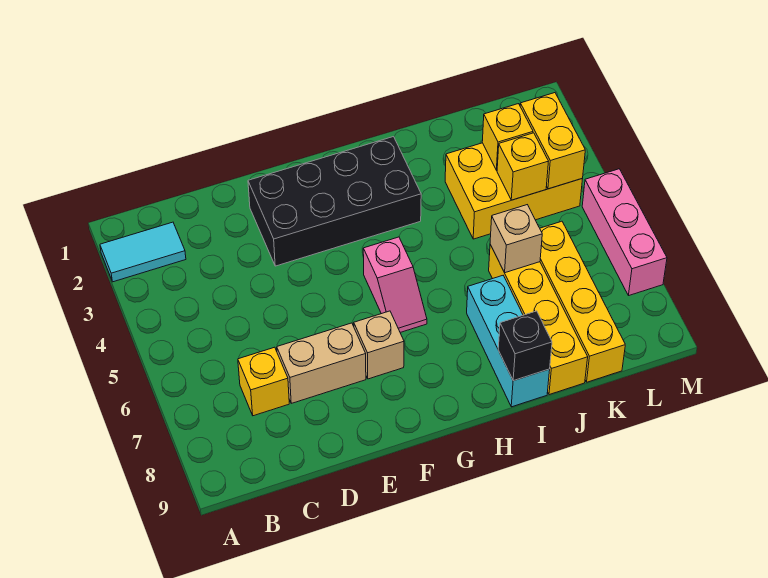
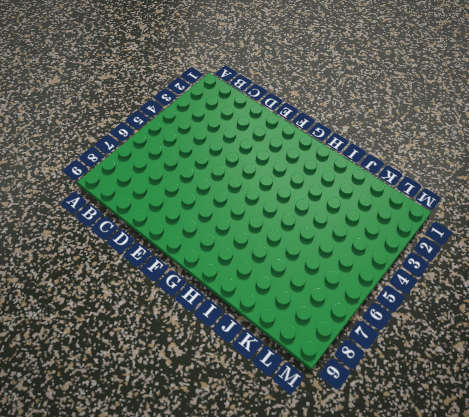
none -> cyan 1x2 tile [100,222,186,282]
none -> yellow 1x1 brick [238,347,289,416]
none -> tan 1x2 brick [277,323,366,403]

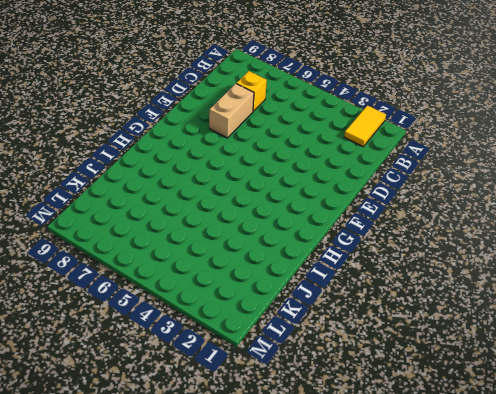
yellow 1x2 tile [344,106,386,147] -> cyan 1x2 tile [100,222,186,282]
none -> black 2x4 brick [248,137,421,266]
none -> tan 1x1 brick [354,311,404,379]
none -> pink 1x2 slope [363,237,427,332]

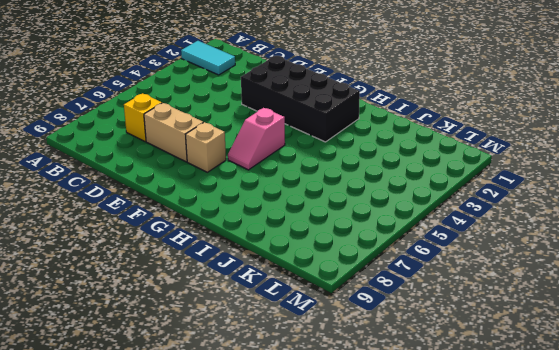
none -> cyan 1x3 brick [467,276,550,407]
none -> yellow 2x3 brick [445,143,582,239]
none -> yellow 1x4 brick [489,244,588,395]

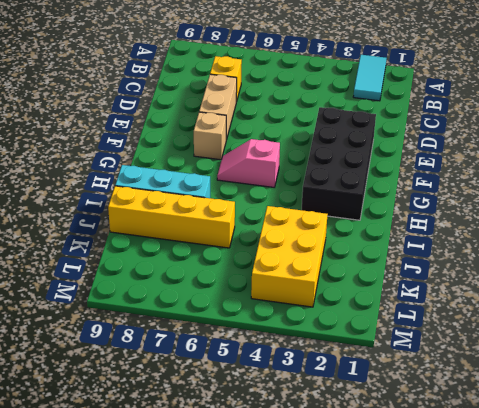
none -> yellow 1x4 brick [540,221,625,382]
none -> pink 1x3 brick [582,169,667,296]
none -> black 1x1 brick [498,311,552,381]

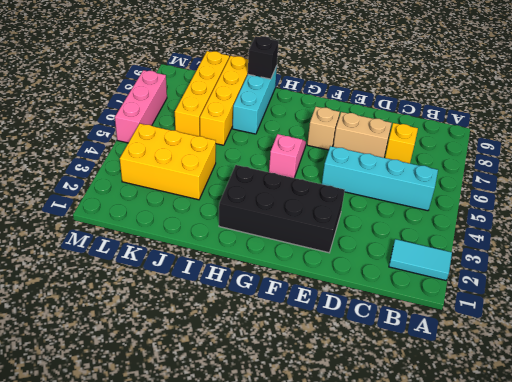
cyan 1x4 brick [322,146,438,211] -> none
none -> tan 1x1 brick [490,205,542,273]
none -> yellow 1x1 brick [482,104,533,170]
none -> yellow 1x1 brick [497,133,548,200]

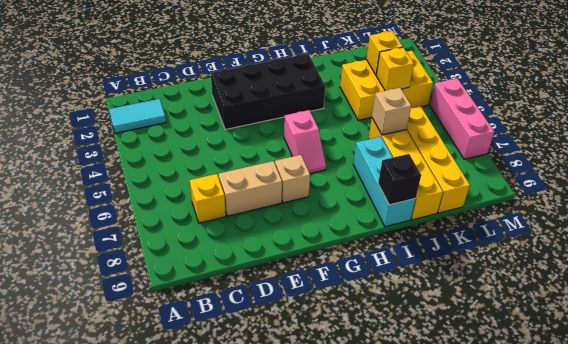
none -> yellow 1x2 brick [520,93,585,189]

